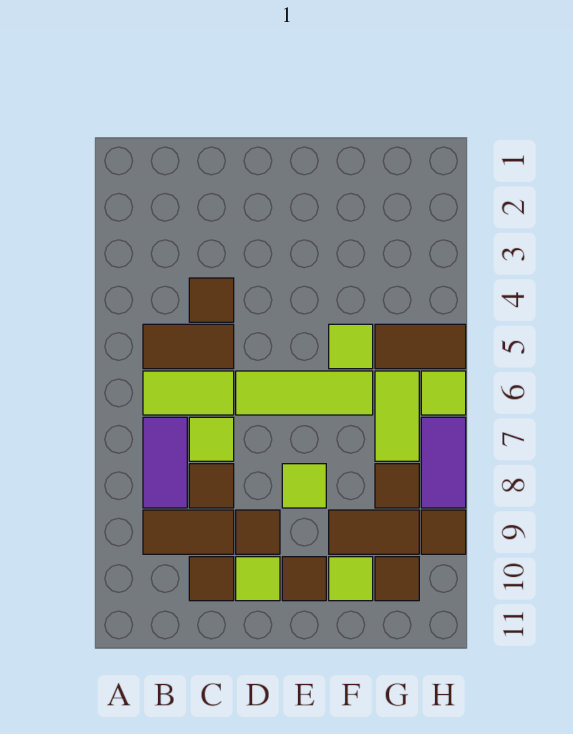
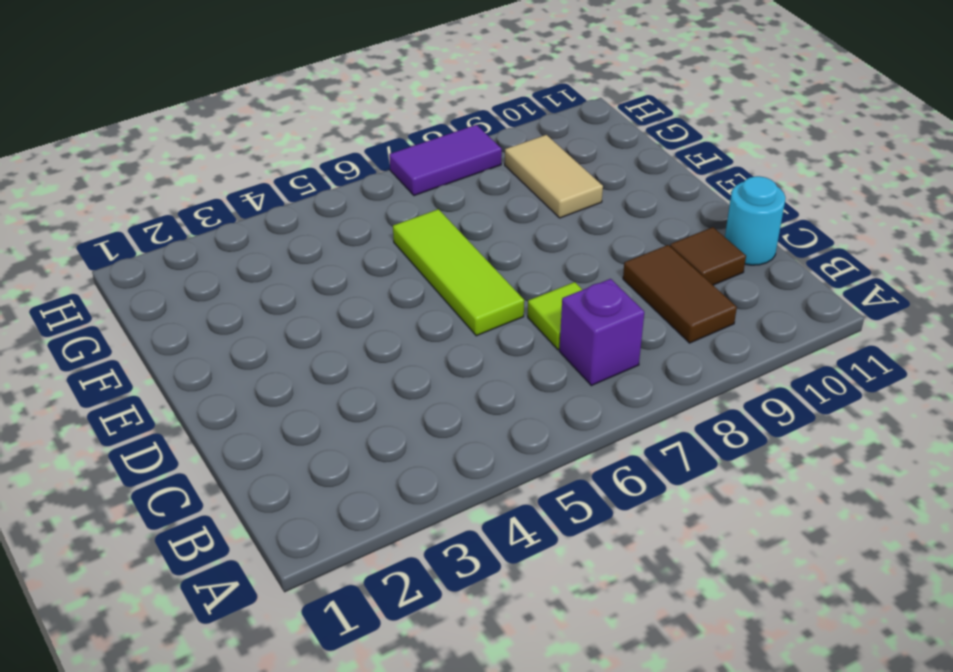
purple 1x1 brick [559,279,644,386] -> purple 1x2 tile [143,417,187,508]
cyan 1x1 round brick [725,176,786,265] -> none
tan 1x2 tile [505,135,603,218] -> brown 1x2 tile [329,510,419,554]
none -> brown 1x2 tile [143,324,234,369]
none -> lime 1x2 tile [143,371,234,415]
none -> brown 1x1 tile [189,278,234,322]

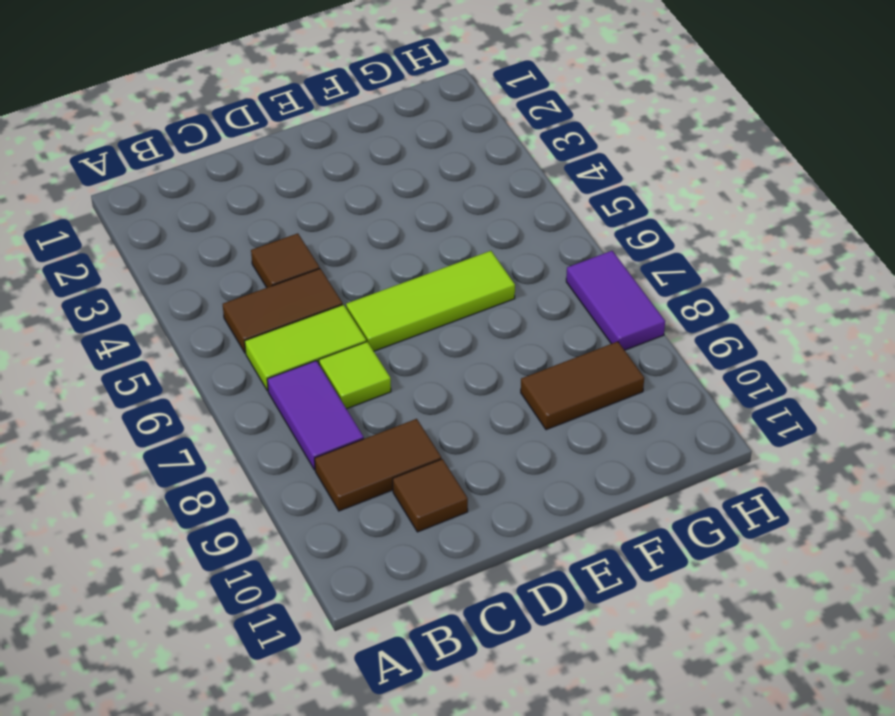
none -> brown 1x1 tile [189,464,234,508]
none -> brown 1x1 tile [236,510,280,554]
none -> lime 1x1 tile [236,557,280,601]

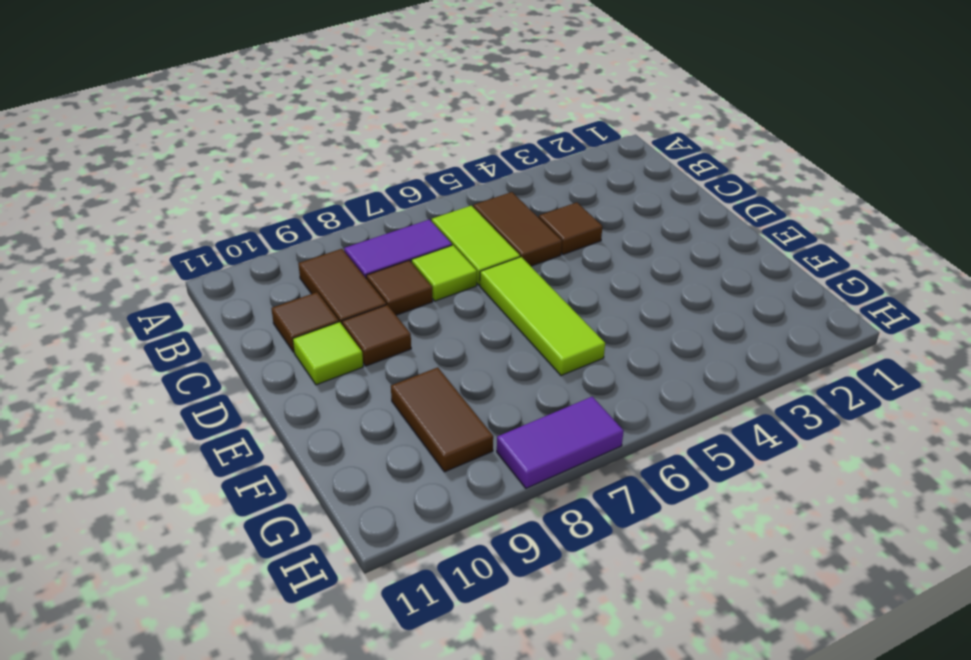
none -> lime 1x1 tile [282,464,326,508]
none -> brown 1x1 tile [282,557,326,601]
none -> lime 1x1 tile [329,324,373,369]

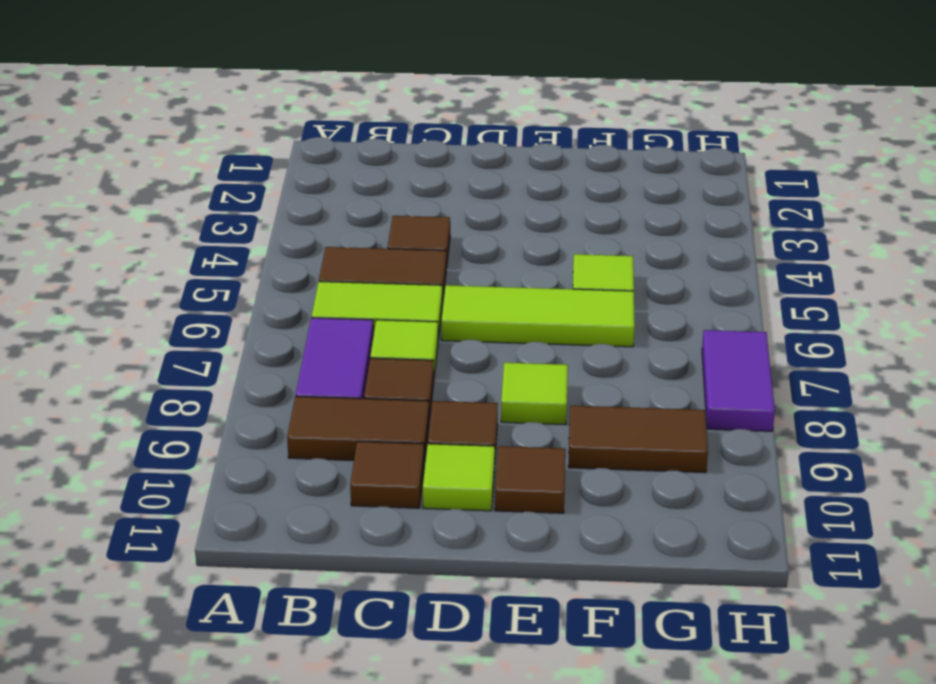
none -> lime 1x1 tile [329,557,373,601]
none -> brown 1x2 tile [375,324,466,369]
none -> lime 1x2 tile [375,371,419,461]

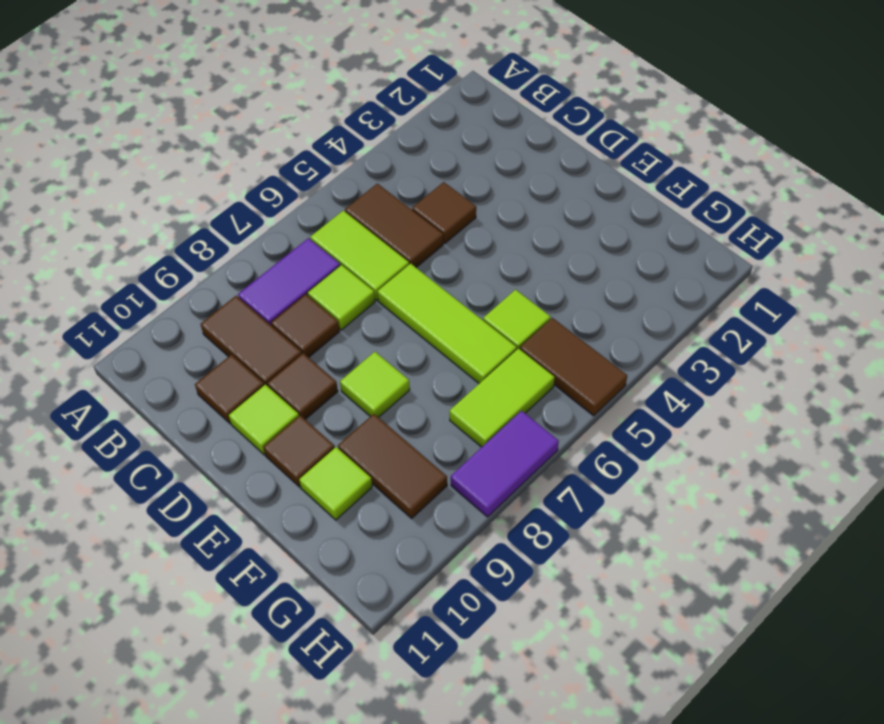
none -> brown 1x1 tile [375,464,419,508]
none -> brown 1x1 tile [375,557,419,601]
none -> lime 1x1 tile [421,371,466,415]

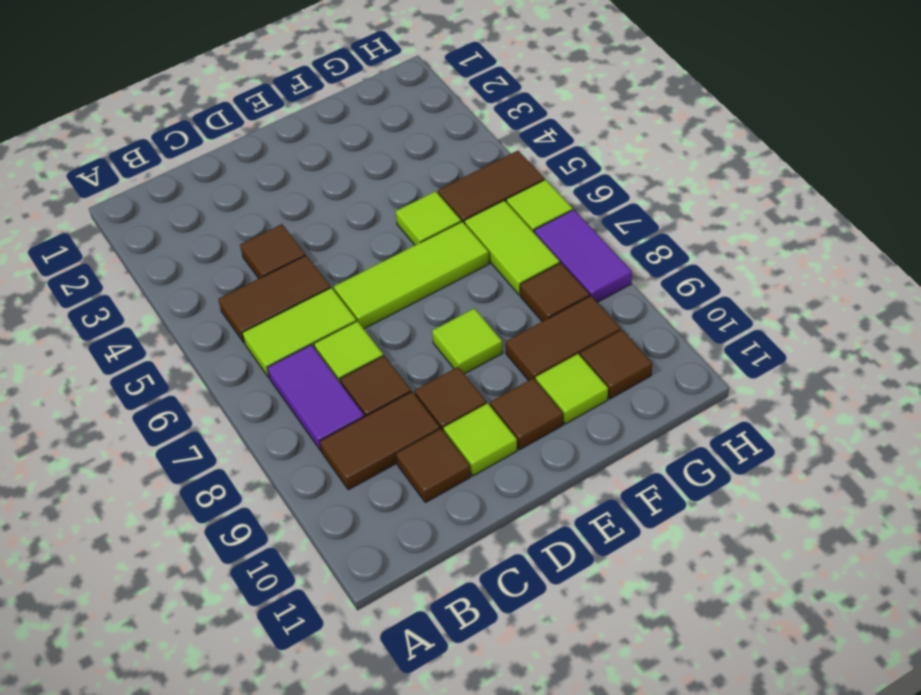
none -> brown 1x1 tile [421,510,466,554]

